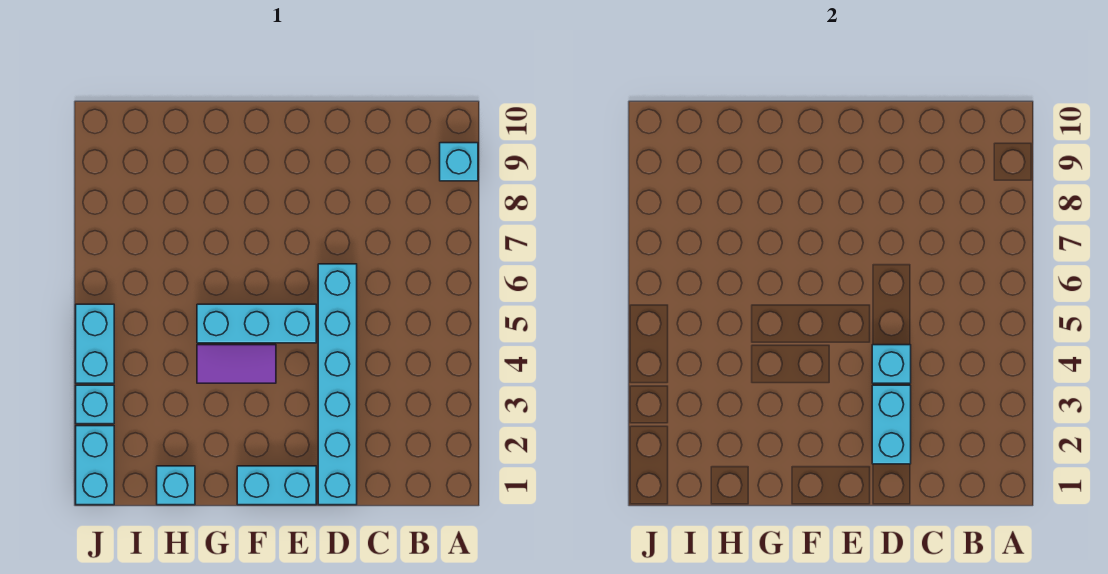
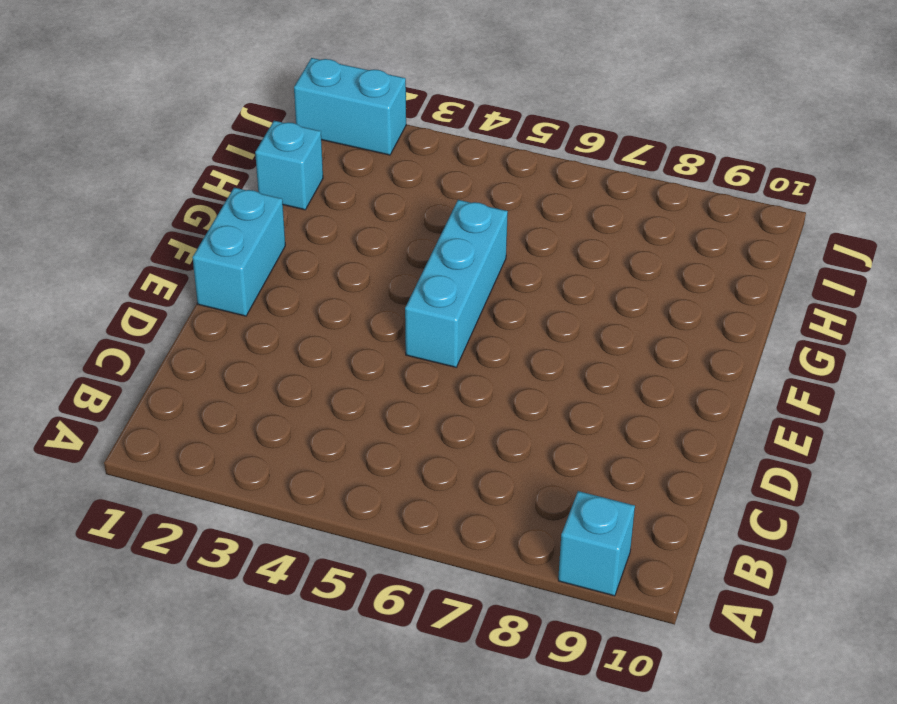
none -> cyan 1x6 brick [318,264,357,505]
none -> purple 1x2 tile [197,345,276,383]

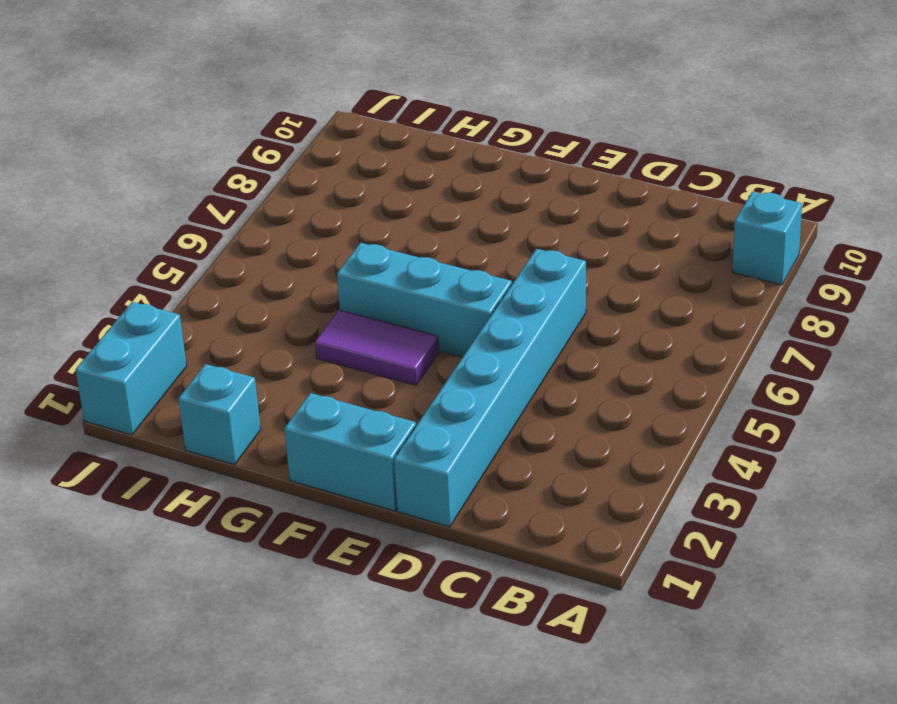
none -> cyan 1x1 brick [76,385,114,424]
none -> cyan 1x2 brick [76,304,114,383]

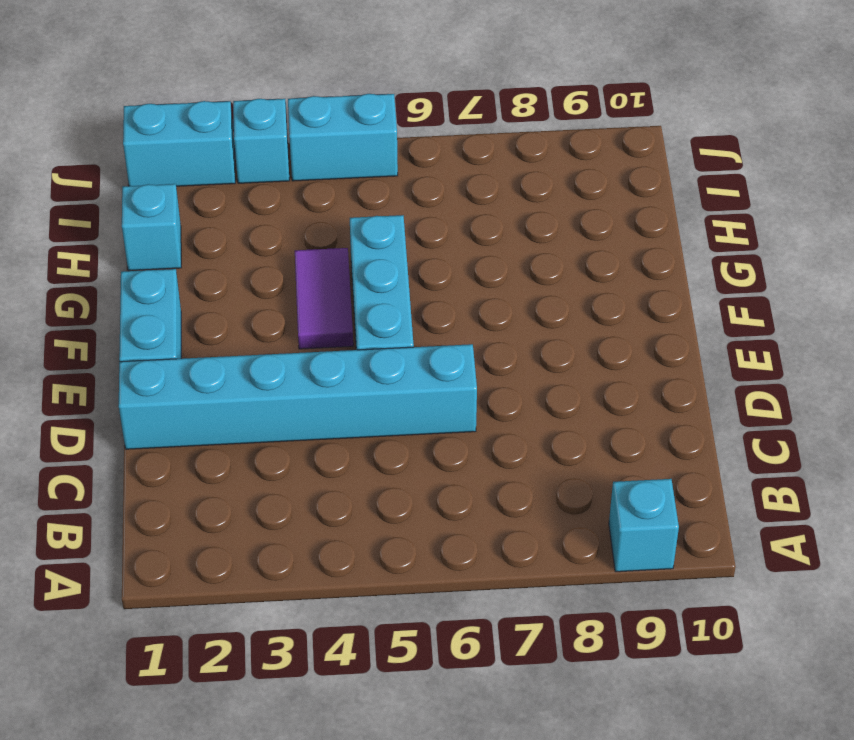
none -> cyan 1x2 brick [872,385,911,464]
none -> cyan 1x1 brick [872,345,911,383]

